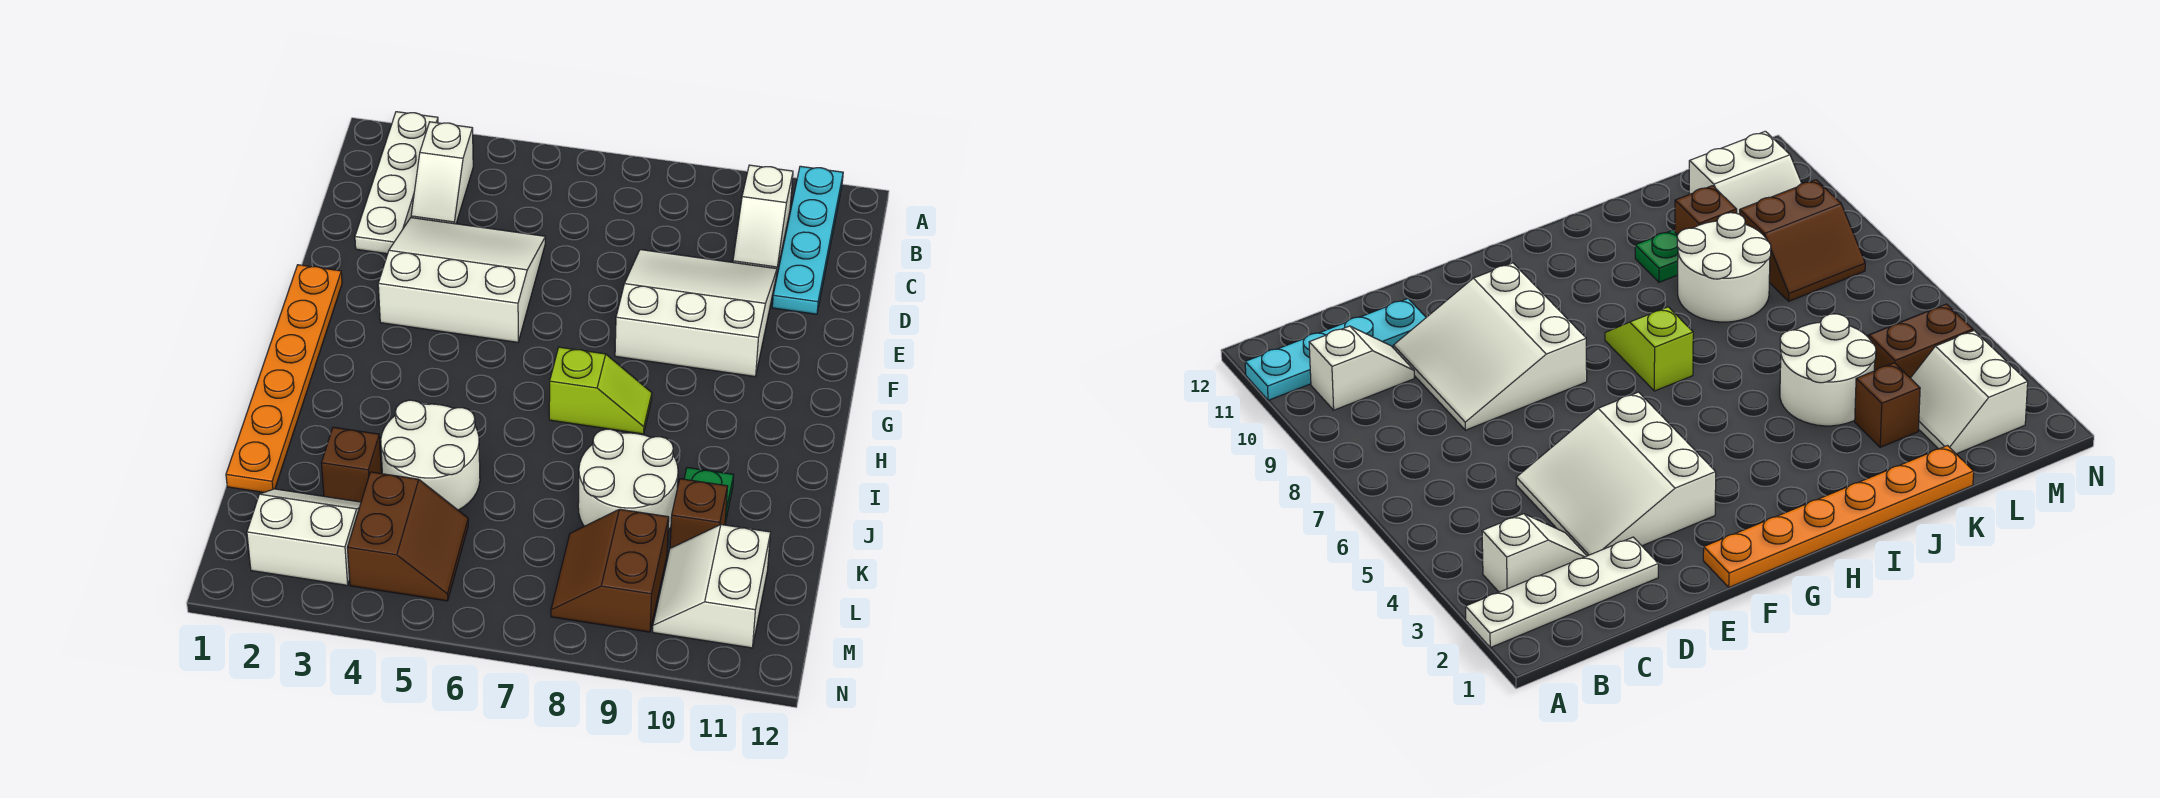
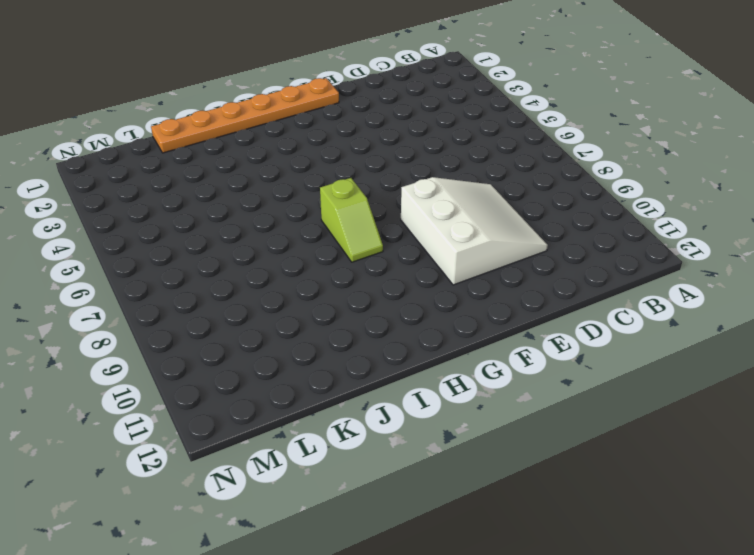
none -> white 1x4 plate [355,112,438,254]
none -> cyan 1x4 plate [772,166,843,314]
none -> white 1x2 slope [411,122,473,224]

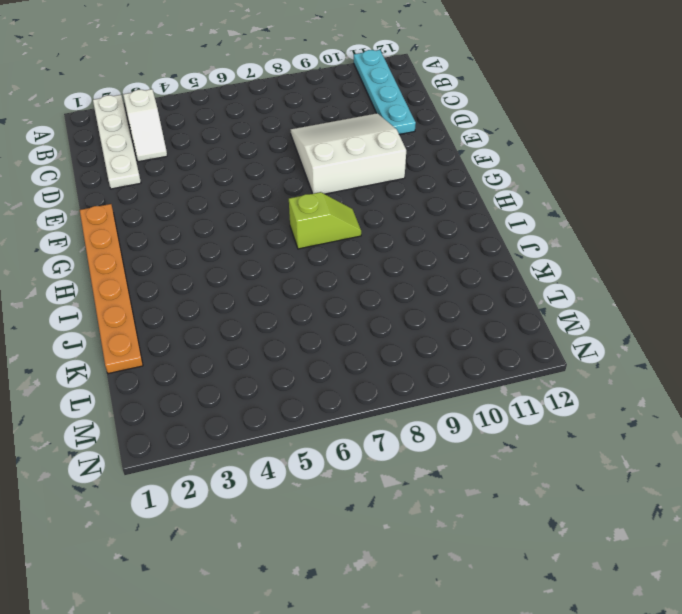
none -> white 1x2 slope [733,165,793,271]
none -> white 3x3 slope [378,218,545,342]
none -> white 2x2 round brick [381,400,480,510]

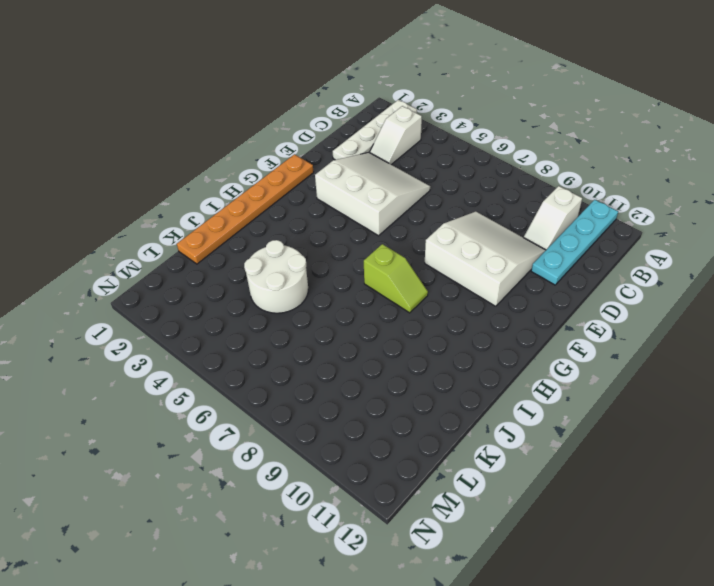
none -> white 2x2 round brick [578,429,678,530]
none -> green 1x1 plate [684,468,734,522]
none -> brown 1x1 brick [321,427,381,502]

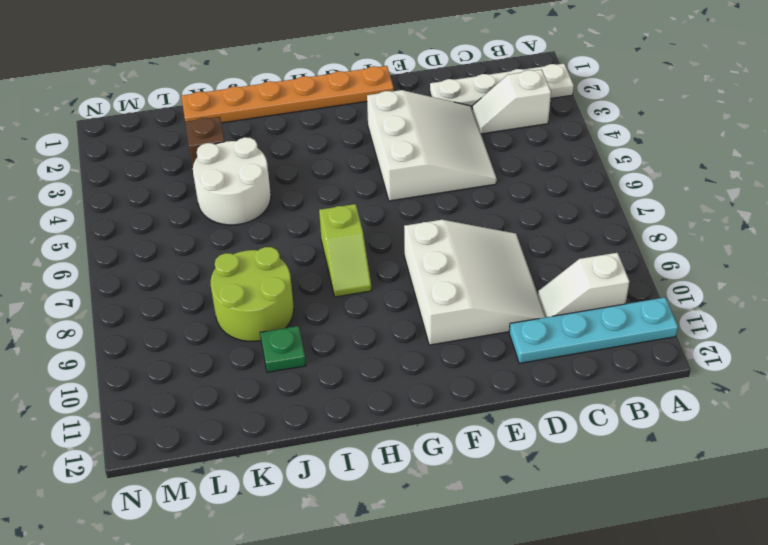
lime 2x2 round brick [211,247,294,341] -> white 2x2 round brick [578,429,678,530]
none -> brown 1x1 brick [670,479,728,548]
none -> white 2x2 slope [247,489,361,585]
none -> brown 2x2 slope [347,472,468,601]

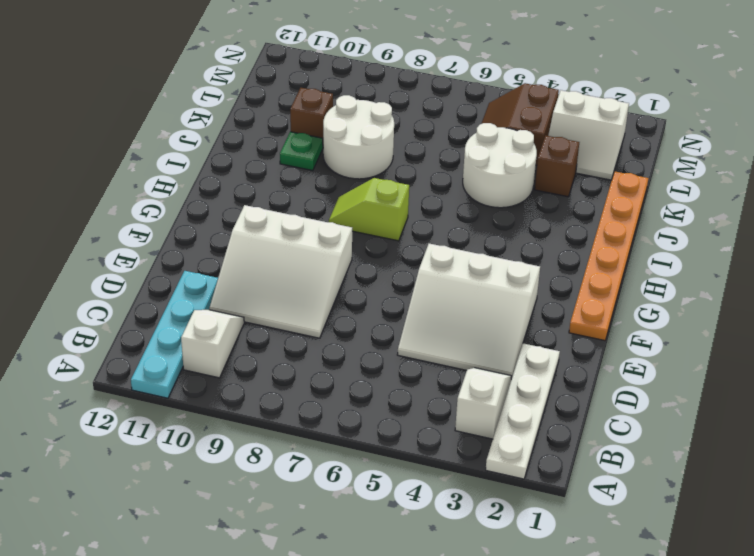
none -> brown 2x2 slope [551,509,669,632]
none -> white 2x2 slope [653,525,771,648]

